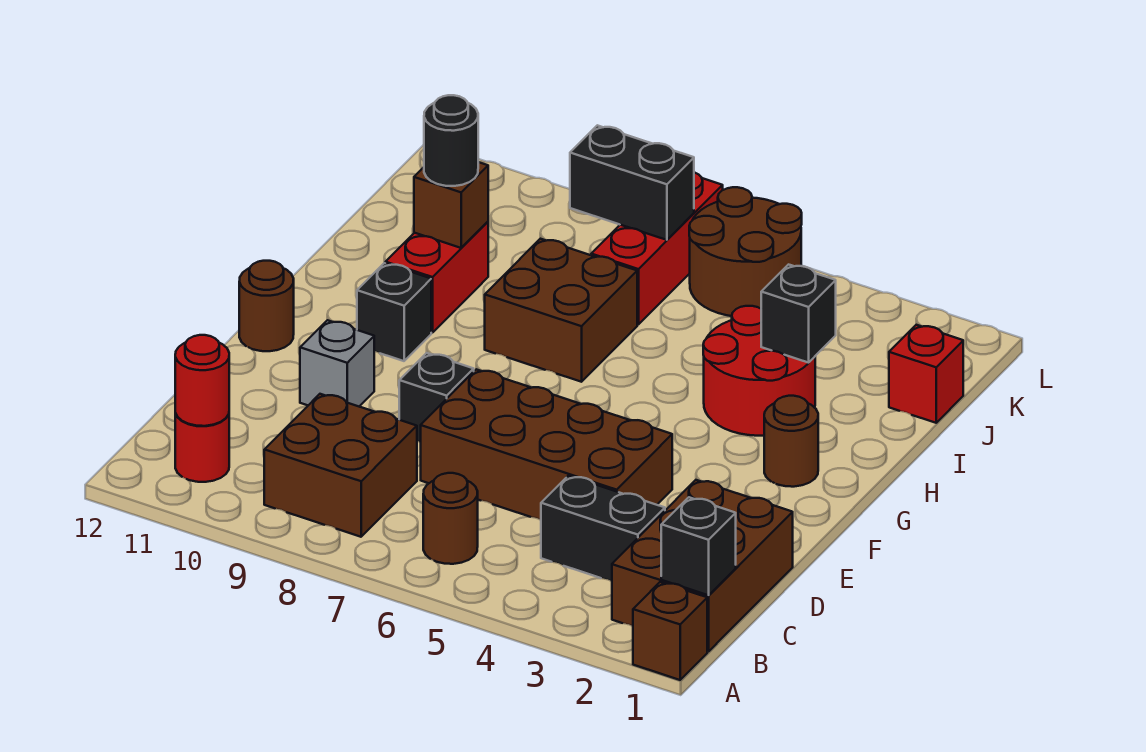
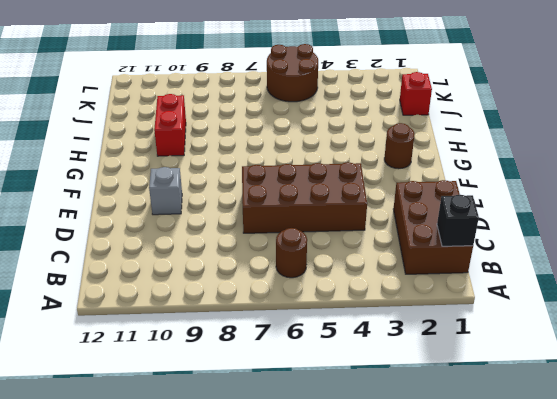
none -> brown 1x1 brick [633,582,707,680]
none -> brown 2x2 brick [264,394,417,537]
none -> red 1x1 round brick [175,413,229,482]

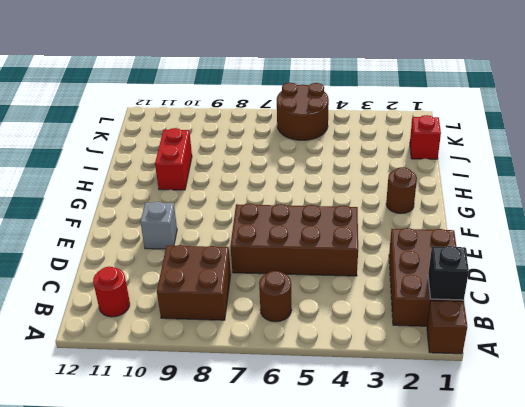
none -> black 1x2 brick [541,476,665,581]
none -> black 1x1 brick [399,353,474,442]
none -> brown 1x1 round brick [239,261,294,351]

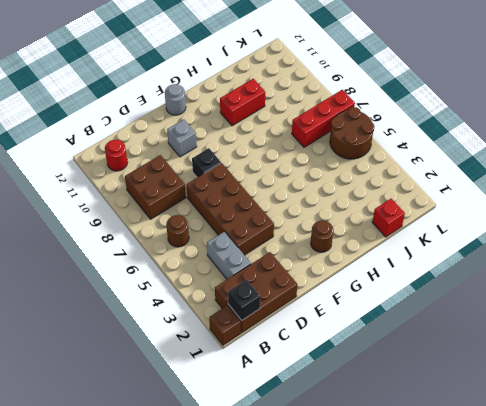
grey 1x2 brick [207,232,251,279] -> black 1x2 brick [541,476,665,581]
grey 1x1 round brick [165,84,186,115] -> brown 1x1 round brick [239,261,294,351]
none -> black 1x1 brick [357,263,431,361]
none -> red 2x2 round brick [703,306,815,436]
none -> brown 2x2 brick [485,239,637,382]

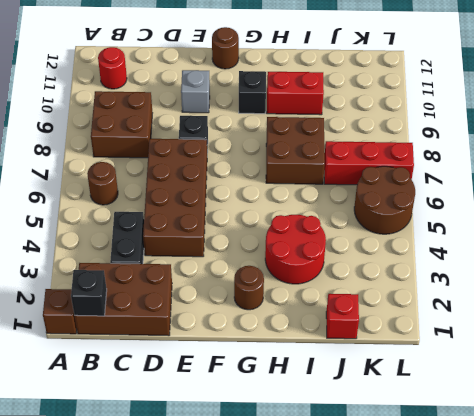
none -> red 1x1 round brick [175,335,229,426]
none -> black 1x1 brick [761,265,836,363]
none -> brown 1x1 brick [414,162,488,248]

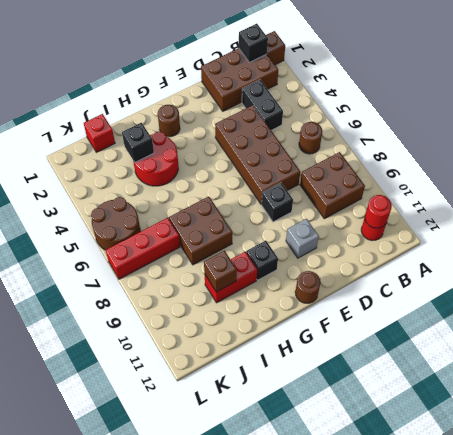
none -> black 1x2 brick [570,125,694,240]
none -> black 1x1 round brick [424,95,478,186]

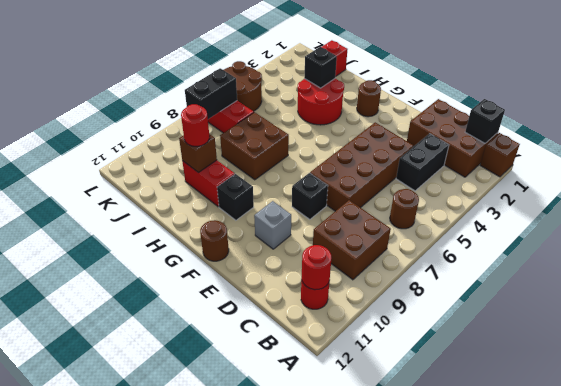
red 1x1 round brick [181,104,209,146] -> black 1x1 round brick [424,95,478,186]

